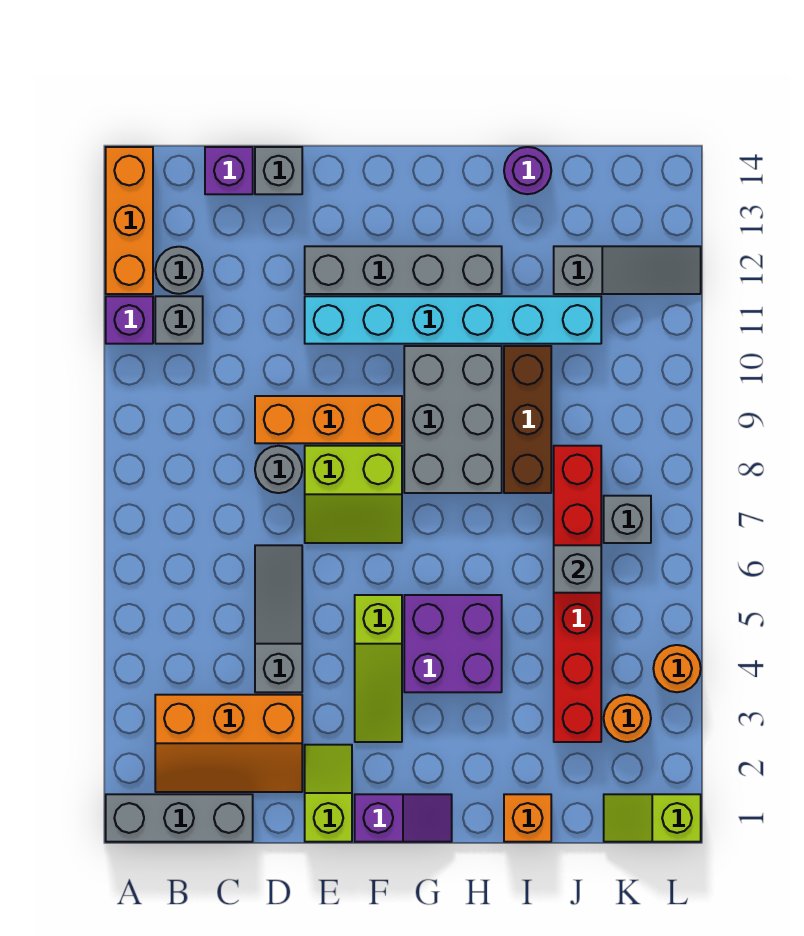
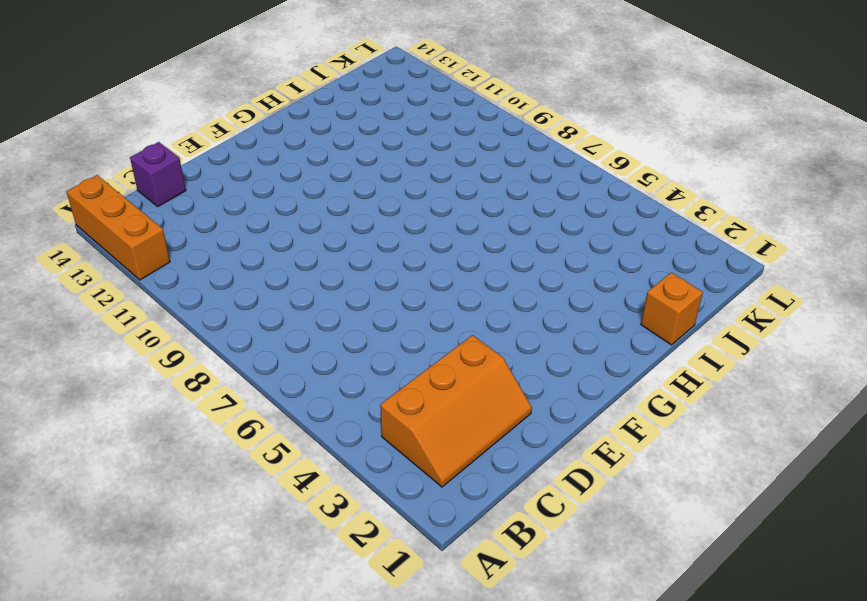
none -> grey 1x3 brick [106,794,253,842]
none -> purple 1x1 brick [106,296,153,344]
none -> grey 1x1 brick [155,296,203,344]

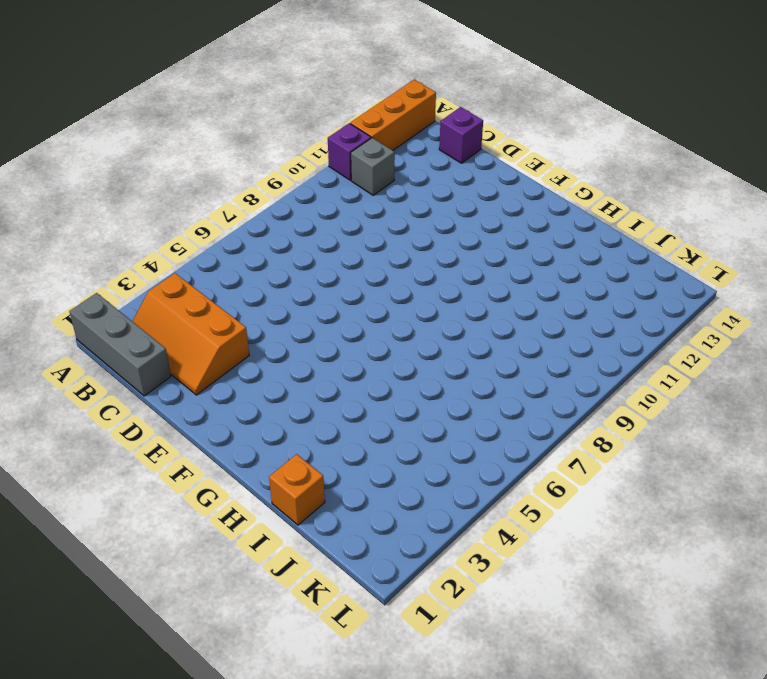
none -> grey 1x1 round brick [155,247,203,294]
none -> grey 1x3 slope [255,545,302,692]
none -> grey 1x1 round brick [255,446,302,493]

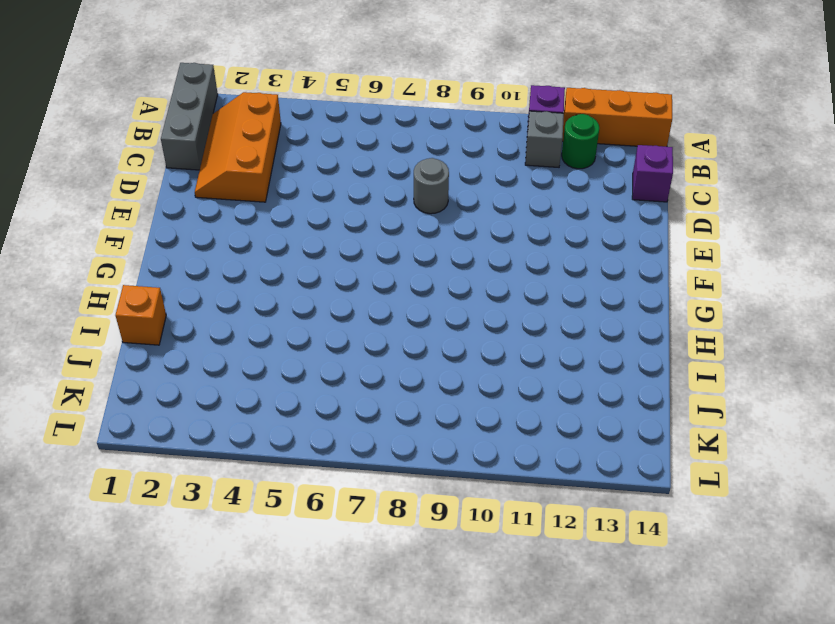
green 1x1 round brick [562,114,599,169] -> grey 1x1 round brick [155,247,203,294]
none -> grey 1x3 slope [255,545,302,692]
none -> orange 1x3 brick [255,396,402,443]
none -> grey 1x1 brick [255,147,302,194]

